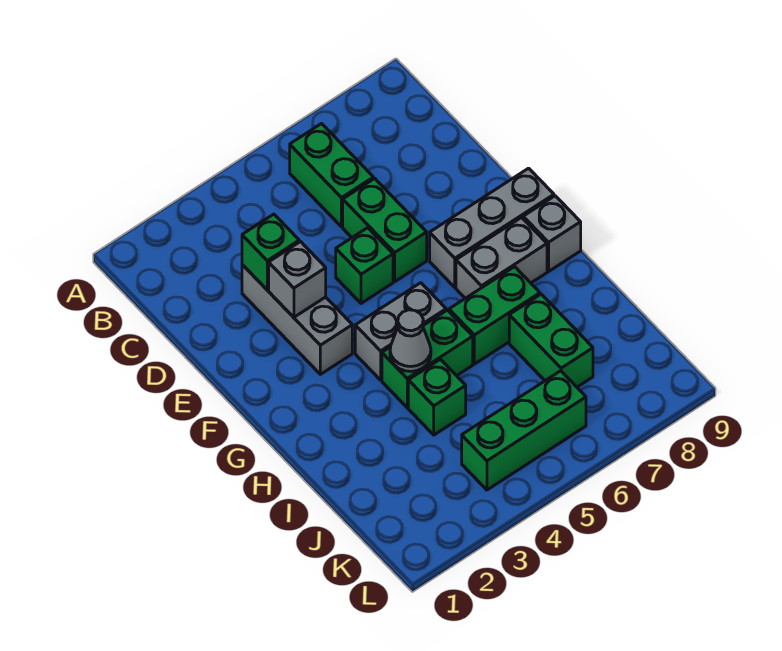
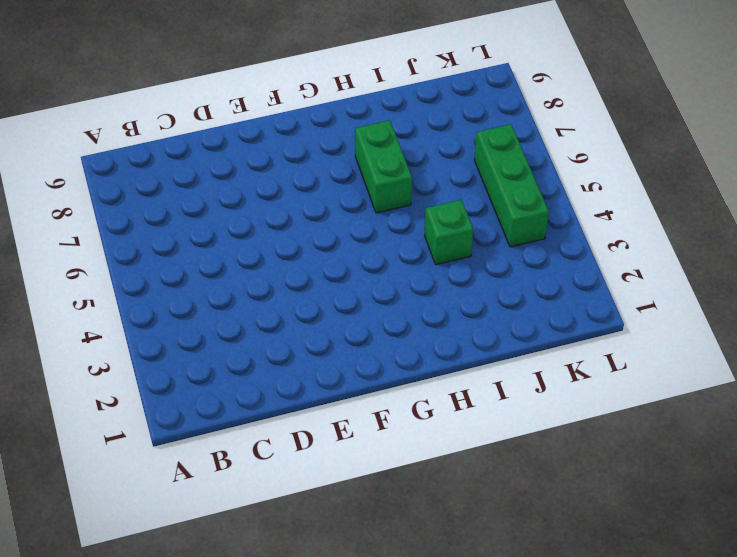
none -> green 1x2 brick [290,124,373,227]
none -> grey 1x3 brick [242,265,352,374]
none -> green 1x2 brick [343,179,427,282]

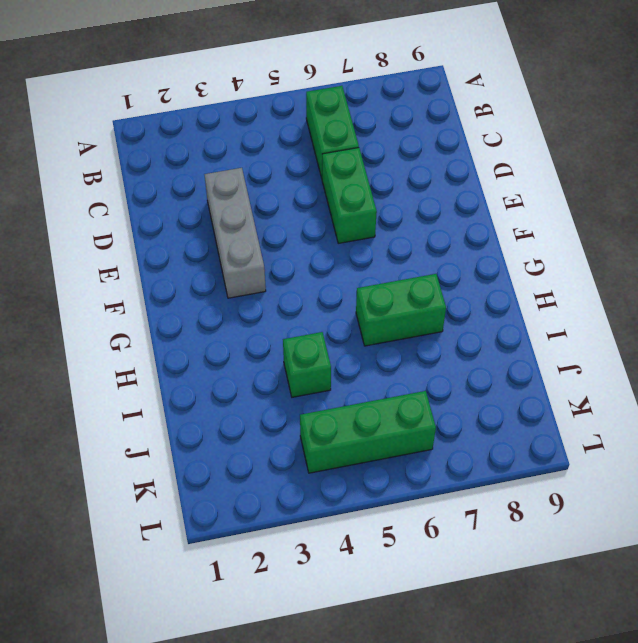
none -> green 1x1 brick [336,228,393,303]
none -> grey 1x3 brick [430,168,554,287]
none -> grey 1x2 brick [355,283,446,380]

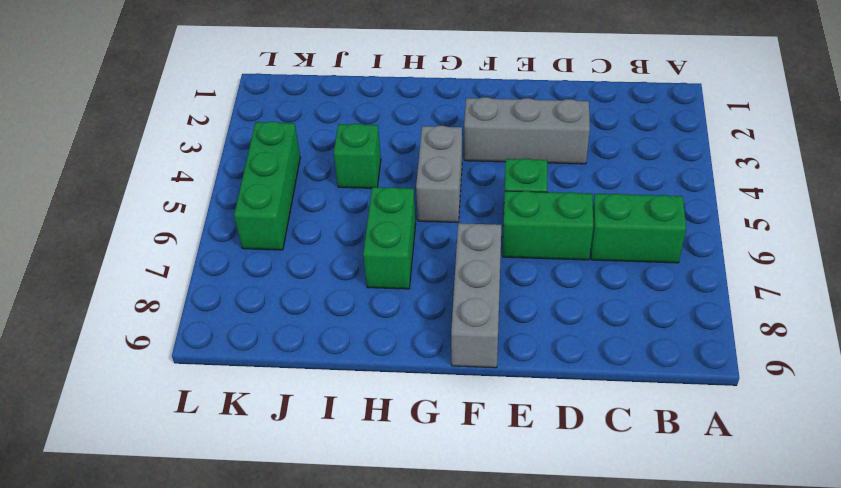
none -> grey 1x2 brick [456,217,547,298]
none -> grey 1x1 brick [523,196,581,271]
none -> green 1x2 brick [382,310,473,408]

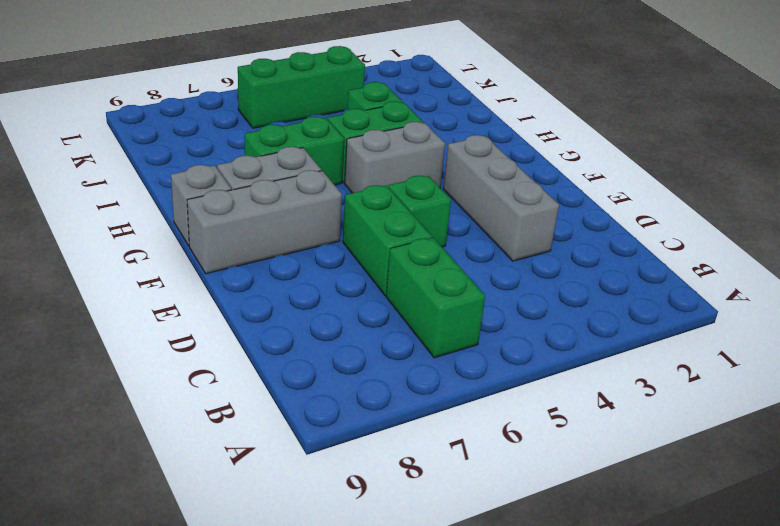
none -> green 1x2 brick [509,294,593,387]
none -> green 1x1 brick [242,214,299,290]
none -> grey 1x1 brick [269,242,326,317]

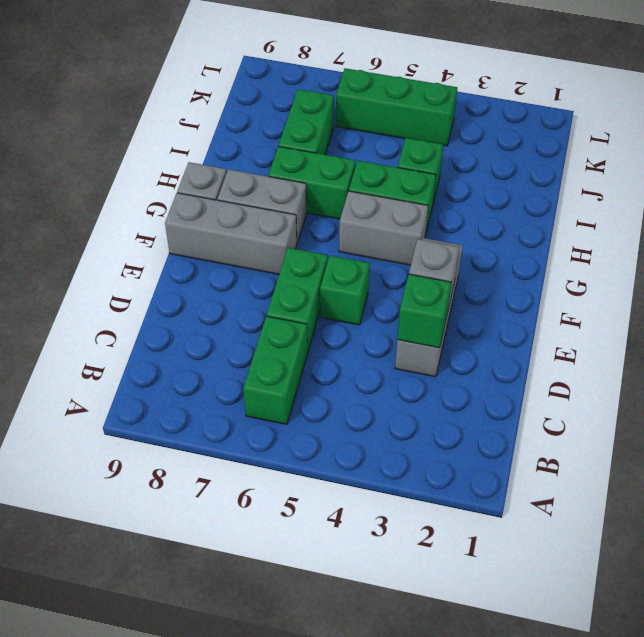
none -> grey 1x1 cone [390,310,431,371]

